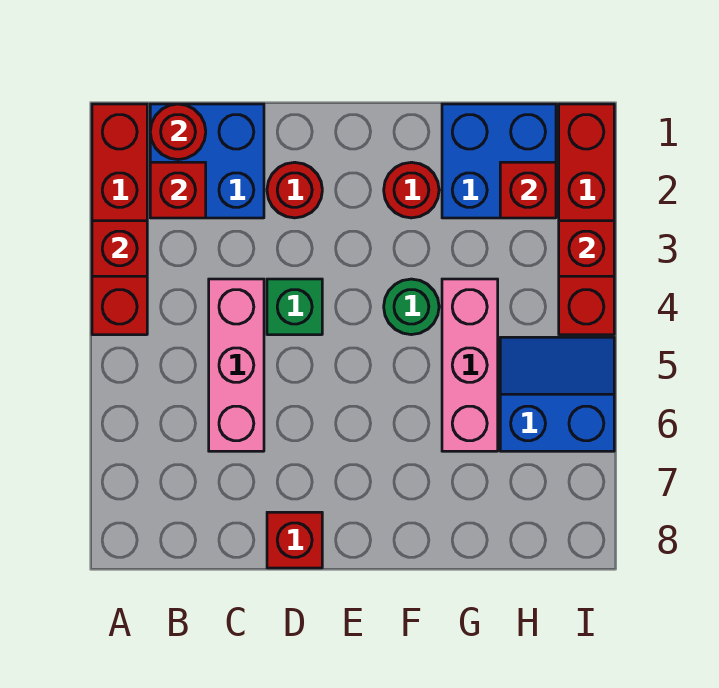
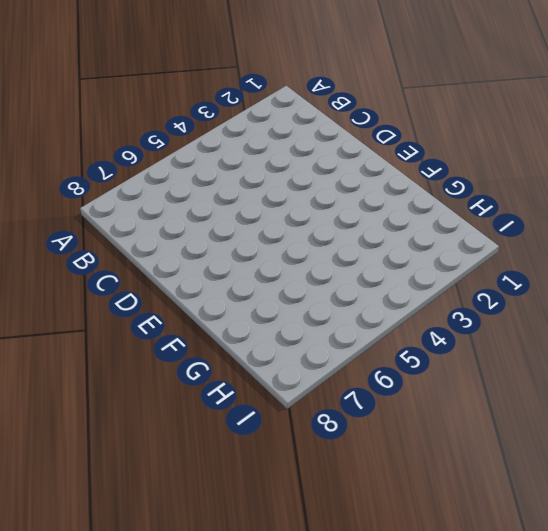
none -> red 1x4 brick [92,104,147,335]
none -> blue 2x2 brick [150,104,264,218]
none -> pink 1x3 brick [209,279,264,451]

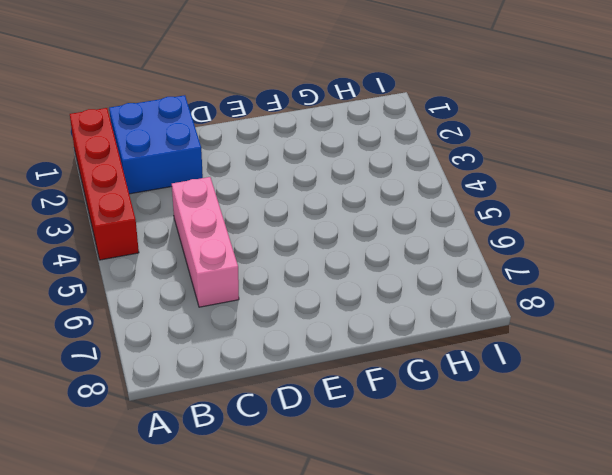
none -> red 1x1 round brick [267,162,322,218]
none -> green 1x1 brick [267,279,322,335]
none -> red 1x1 brick [267,512,322,568]

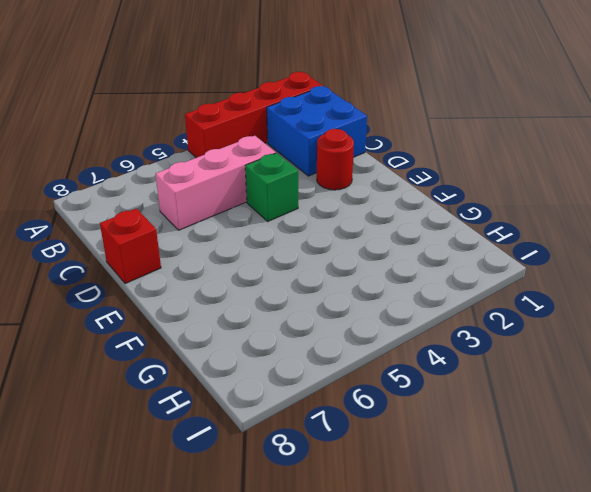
none -> red 1x1 round brick [384,162,439,218]
none -> green 1x1 round brick [384,279,439,335]
none -> blue 2x2 brick [442,104,556,218]

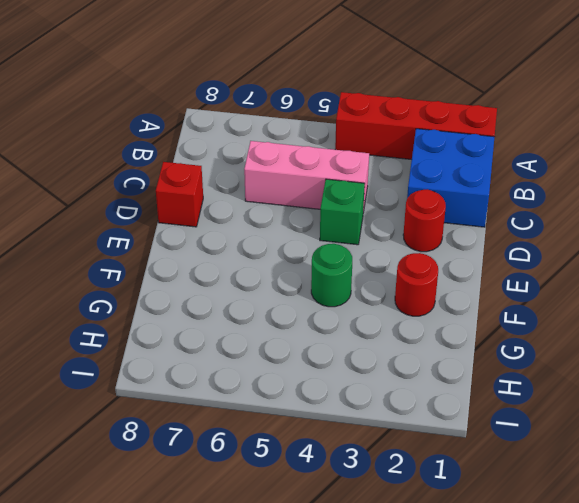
none -> blue 2x2 brick [442,104,556,218]
none -> pink 1x3 brick [442,279,498,451]
none -> blue 2x2 slope [500,337,614,451]

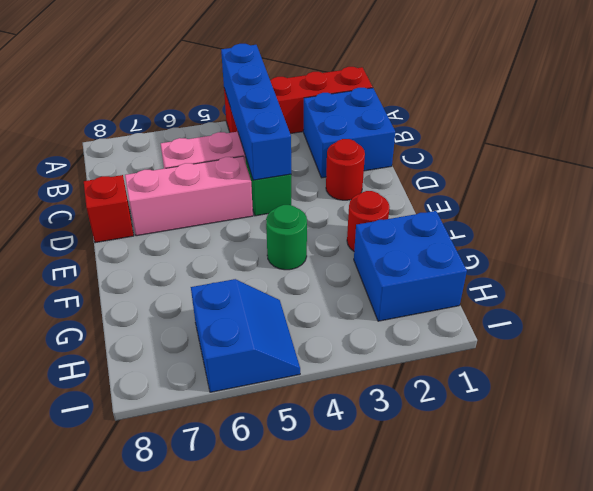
blue 1x4 brick [221,44,291,180] -> none
pink 1x3 brick [125,156,253,236] -> pink 1x3 brick moved to [442,279,498,451]
none -> red 1x4 brick [559,104,614,335]
none -> red 1x1 brick [92,221,147,276]
none -> red 1x1 round brick [150,104,206,160]

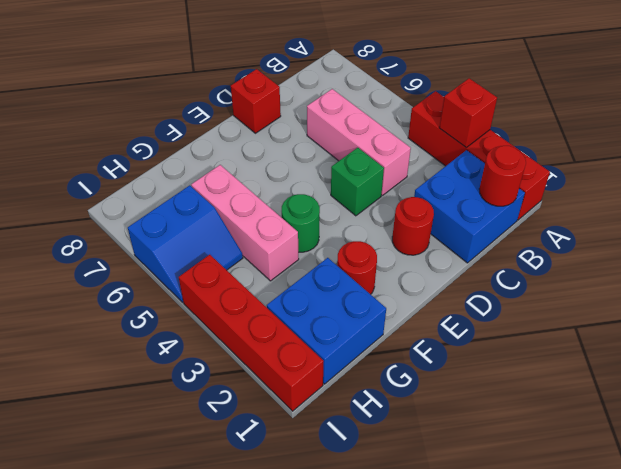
none -> red 1x1 brick [150,162,206,218]
none -> red 1x1 brick [500,162,556,218]
none -> red 1x1 brick [559,221,614,276]

